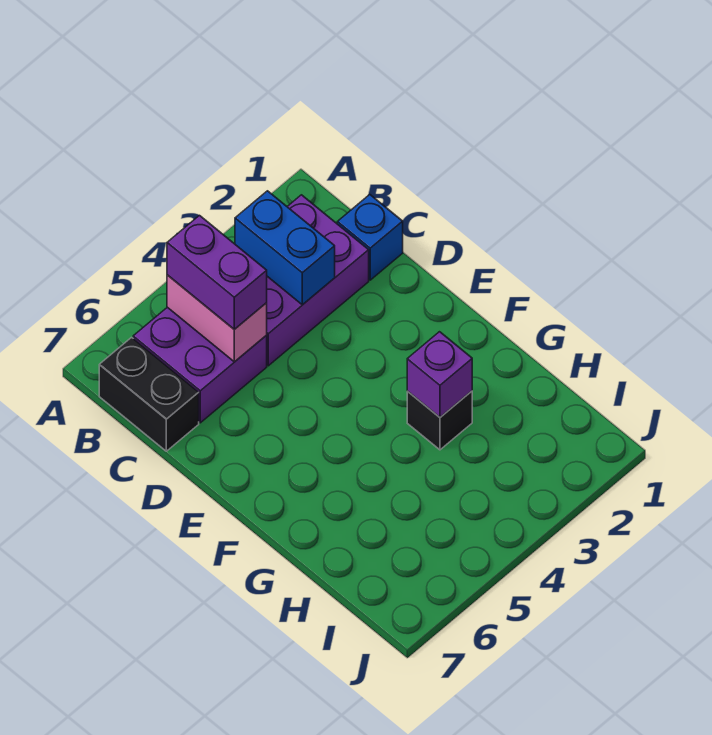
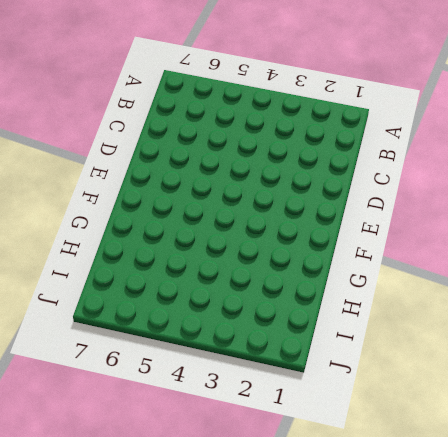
none -> purple 2x3 brick [267,195,369,366]
none -> purple 2x2 brick [133,307,267,423]

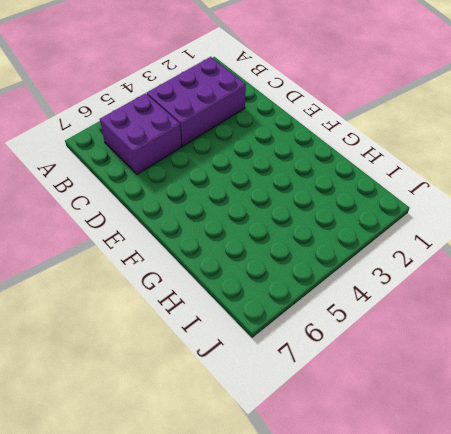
none -> black 1x2 brick [99,338,199,451]
none -> blue 1x1 brick [337,195,403,280]

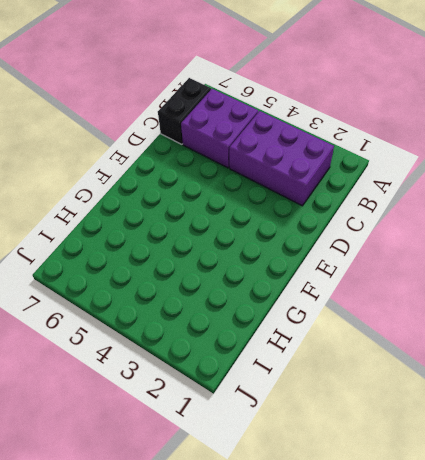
none -> blue 1x1 brick [337,195,403,280]
none -> black 1x1 brick [407,391,472,450]

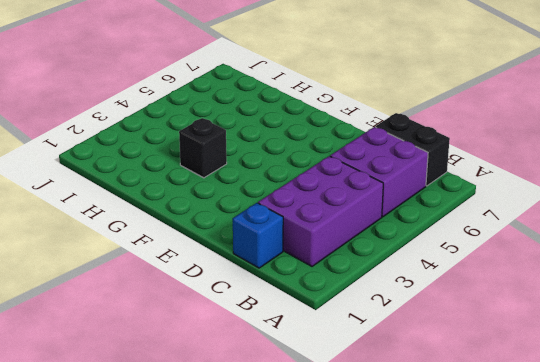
none -> blue 1x2 brick [235,191,335,305]
none -> pink 1x2 brick [167,275,267,362]

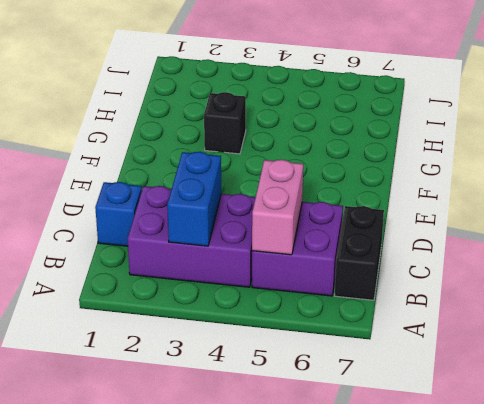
none -> purple 1x1 brick [407,332,472,417]
none -> purple 1x2 brick [167,216,267,329]

